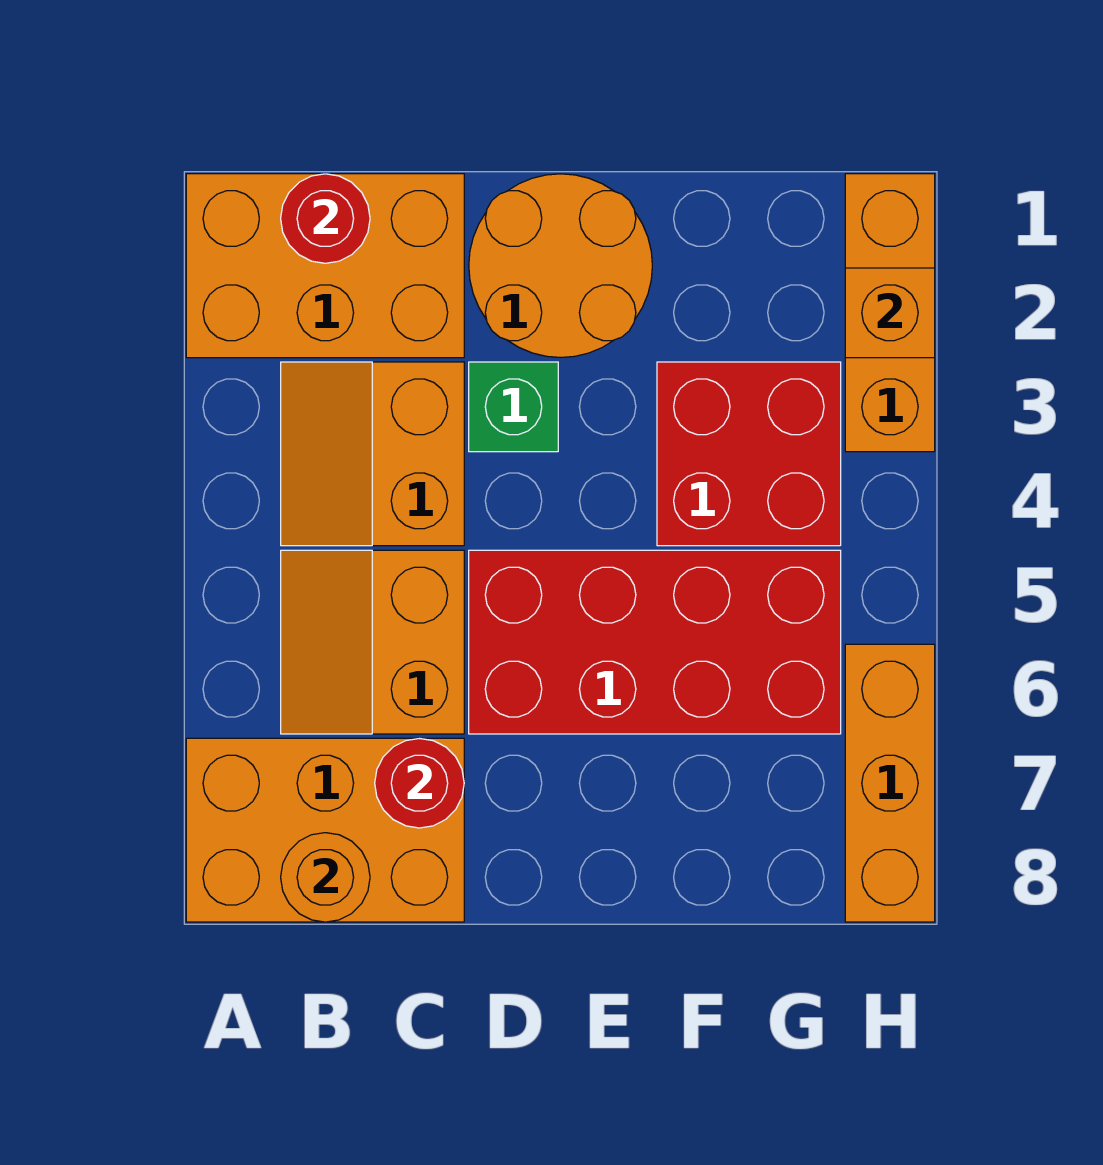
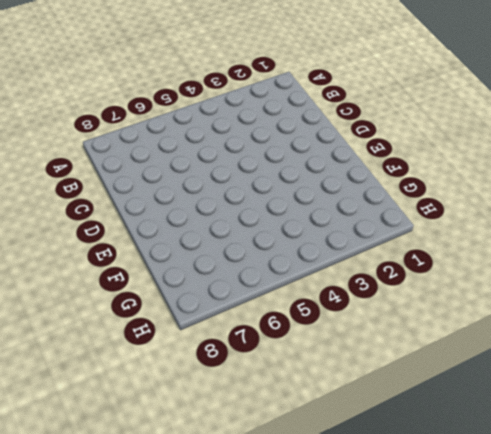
none -> orange 2x3 brick [186,174,464,358]
none -> orange 2x3 brick [186,738,464,922]
none -> orange 2x2 slope [281,362,464,546]

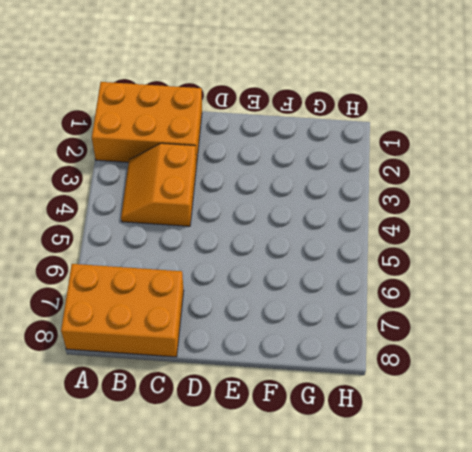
none -> orange 2x2 slope [281,550,464,734]
none -> orange 2x2 round brick [469,174,652,358]
none -> green 1x1 brick [469,362,558,452]

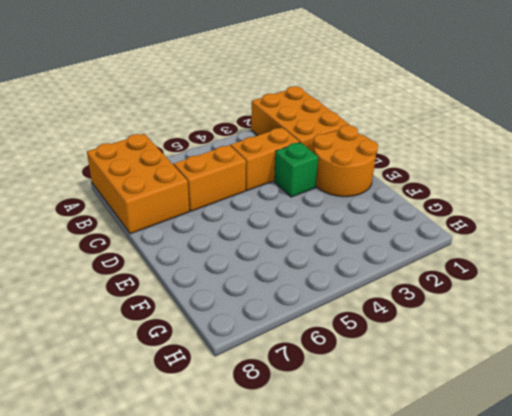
none -> red 2x4 brick [469,550,841,734]
none -> red 2x2 brick [657,362,841,546]
none -> orange 1x3 brick [845,174,935,452]

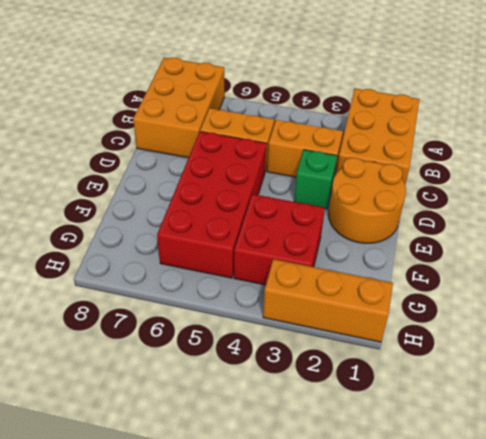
none -> orange 1x3 brick [845,644,935,922]
none -> red 1x1 round brick [281,174,370,263]
none -> orange 1x1 round brick [281,833,370,922]

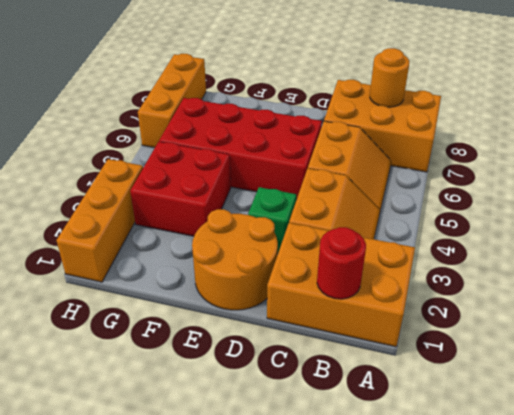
none -> red 1x1 round brick [375,738,464,828]
none -> orange 1x1 brick [845,268,935,358]

